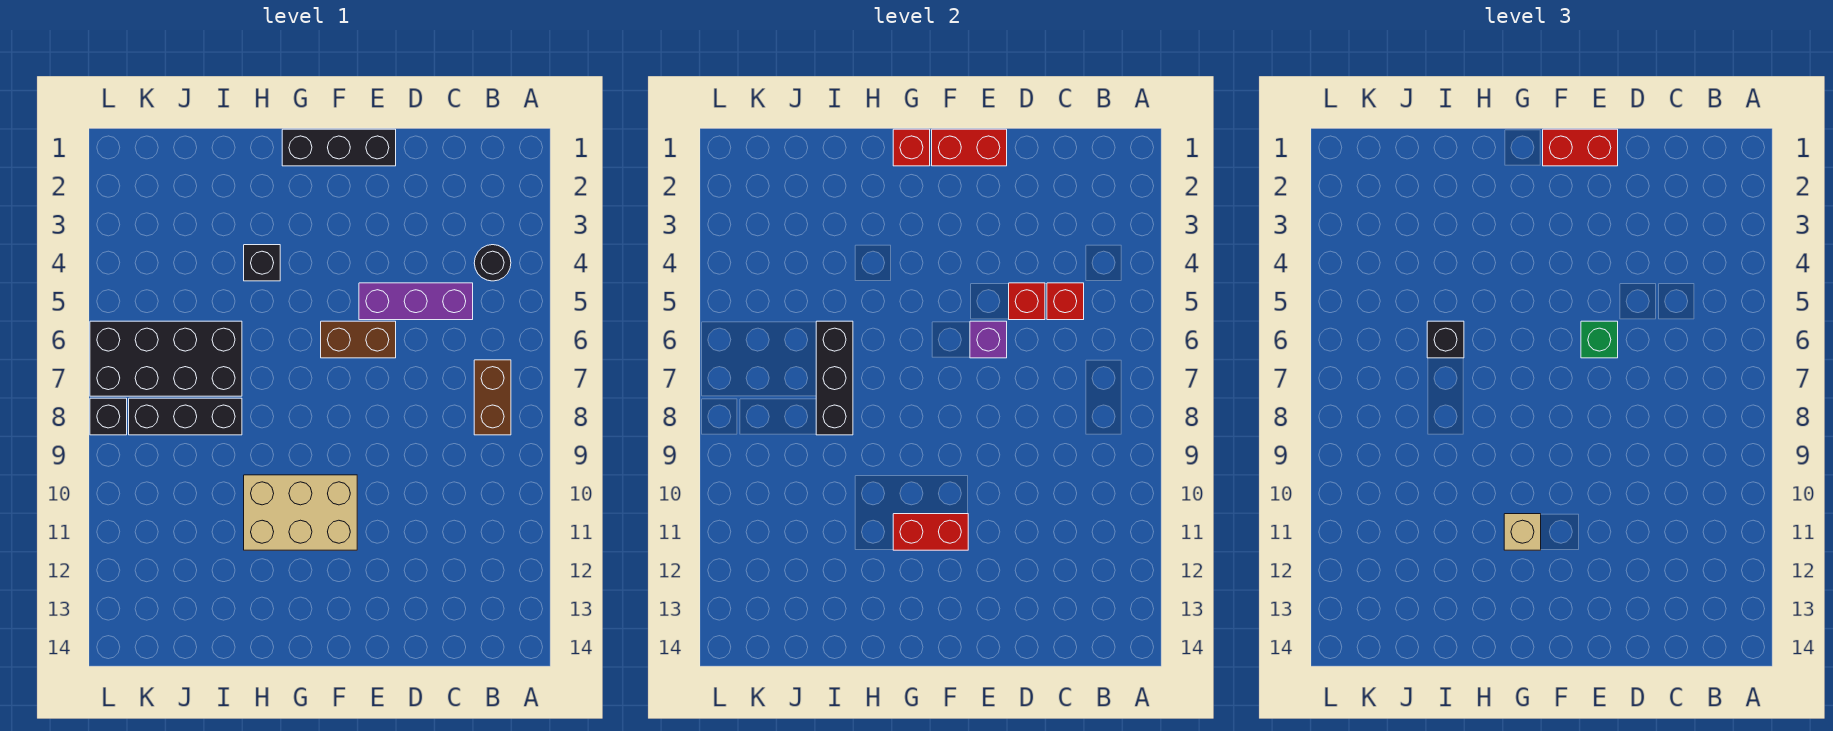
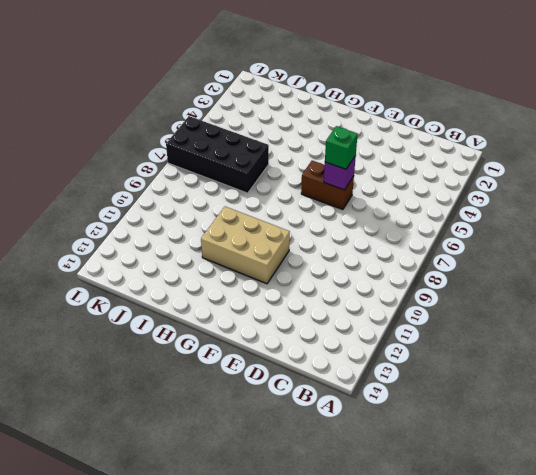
none -> black 1x1 round brick [474,245,511,281]
none -> brown 1x2 brick [474,360,511,435]
none -> purple 1x3 brick [359,283,473,320]

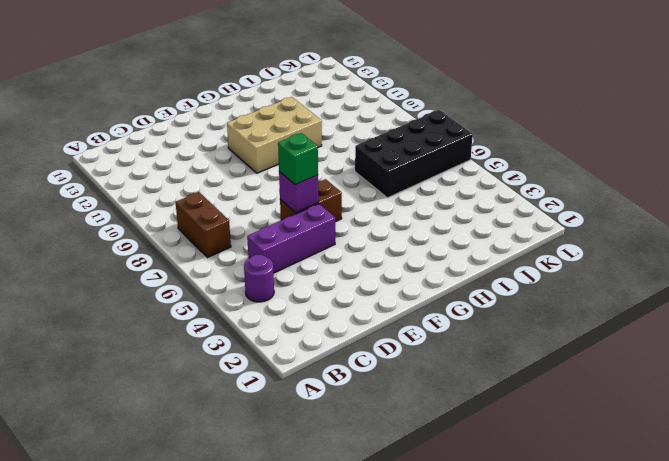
purple 1x1 round brick [244,254,274,302] -> black 1x1 round brick [474,245,511,281]
none -> black 1x3 brick [282,129,396,166]
none -> black 1x1 brick [244,245,280,281]
none -> black 1x3 brick [129,398,242,435]

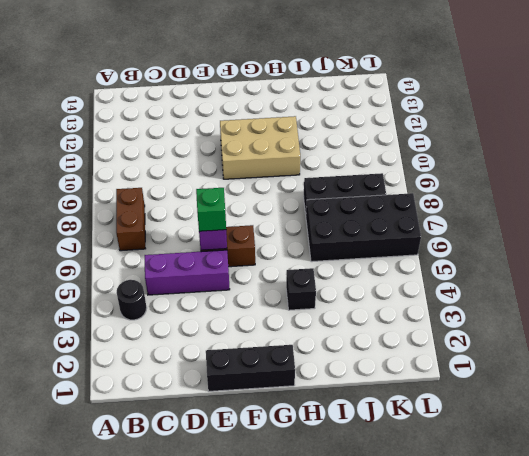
none -> black 1x1 brick [90,398,127,435]
none -> red 1x1 brick [1047,283,1084,320]
none -> red 1x1 brick [1009,283,1045,320]

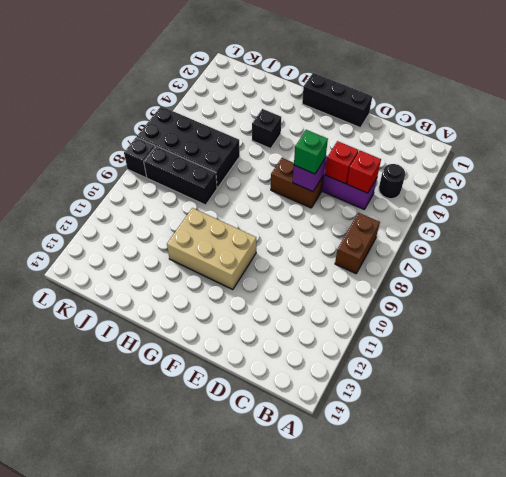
none -> red 1x2 brick [932,129,1007,166]
none -> red 1x2 brick [893,514,968,550]
none -> red 1x1 brick [893,129,930,166]

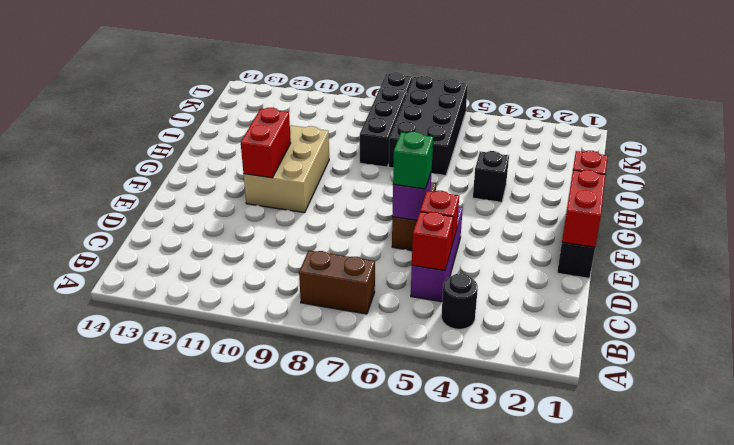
none -> black 1x3 brick [816,321,853,435]
none -> red 1x2 brick [1543,129,1618,166]
none -> tan 1x1 brick [1504,514,1541,550]

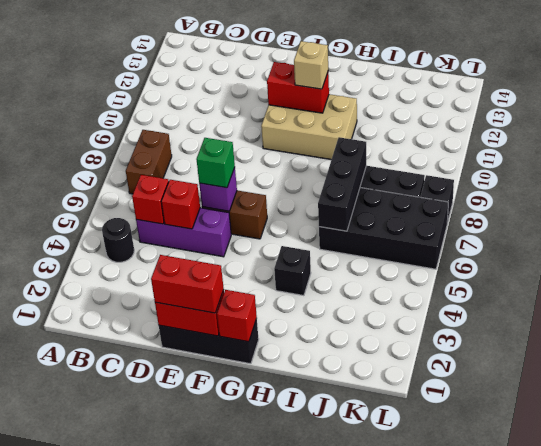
none -> black 1x1 brick [1427,321,1464,358]

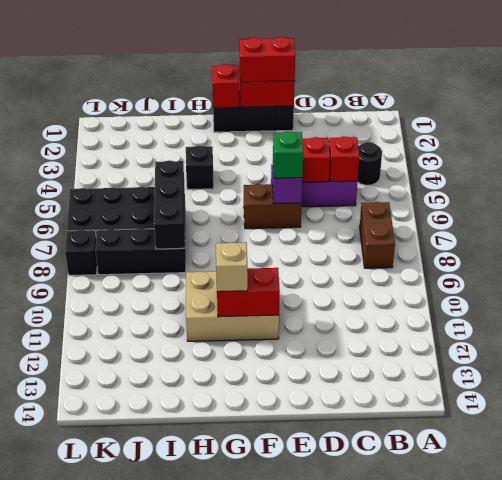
none -> black 1x1 brick [1427,321,1464,358]

